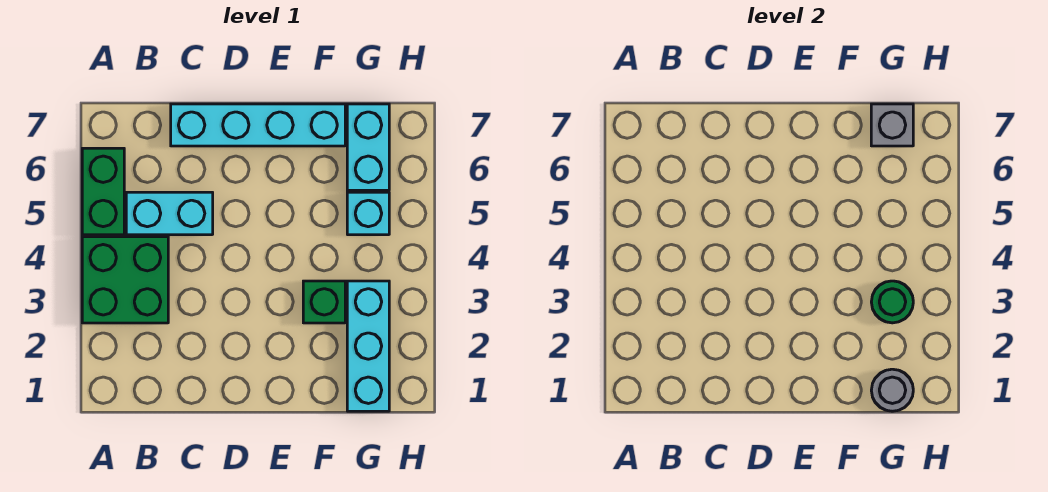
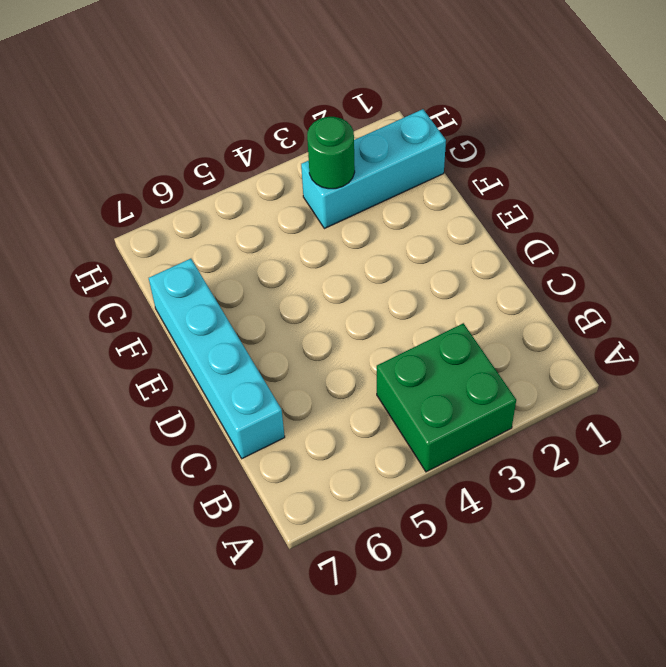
none -> green 1x2 brick [82,148,124,235]
none -> cyan 1x2 brick [126,192,213,235]

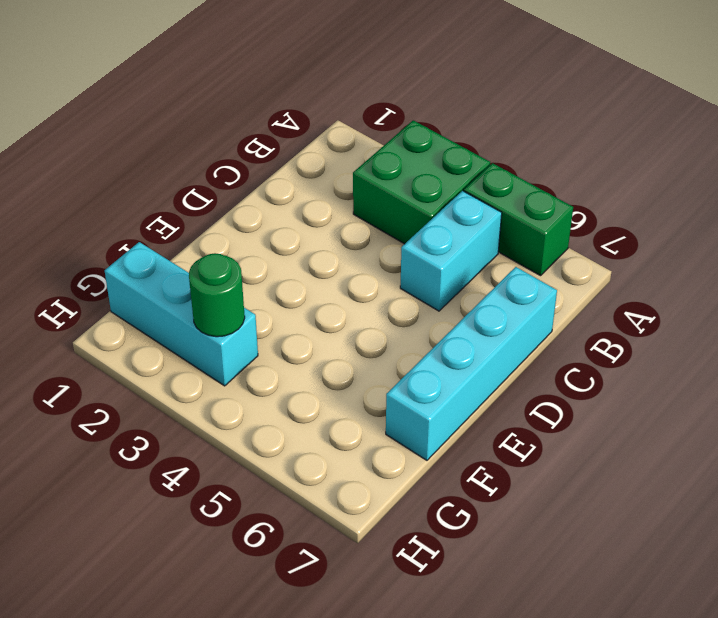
none -> green 1x1 brick [303,281,345,323]
none -> cyan 1x1 brick [347,192,389,235]

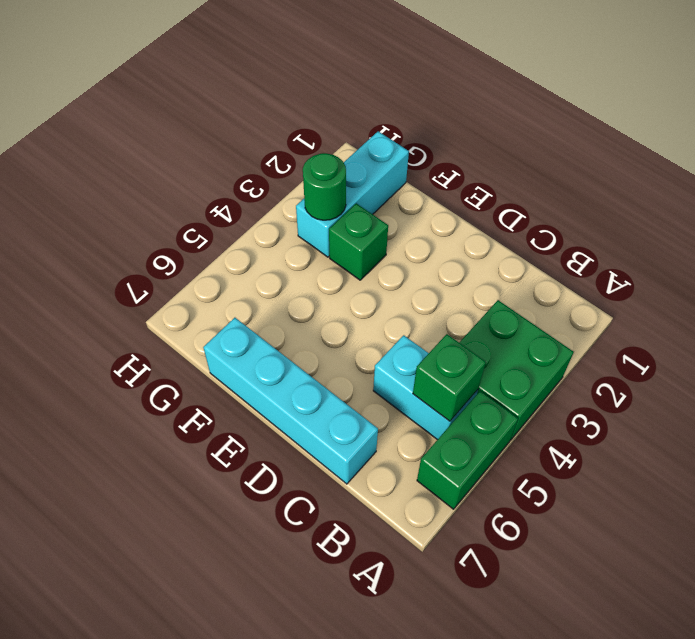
green 1x1 brick [413,334,486,421] -> none
none -> cyan 1x1 brick [347,192,389,235]
none -> cyan 1x2 brick [347,104,389,190]

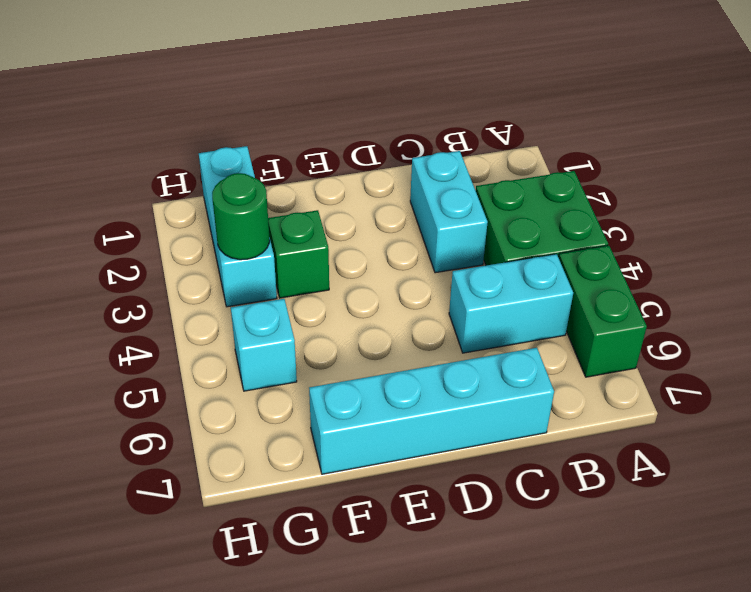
cyan 1x2 brick [410,151,488,273] -> cyan 1x2 brick moved to [347,104,389,190]
none -> grey 1x1 round brick [871,369,913,411]
none -> grey 1x1 brick [871,104,913,146]

